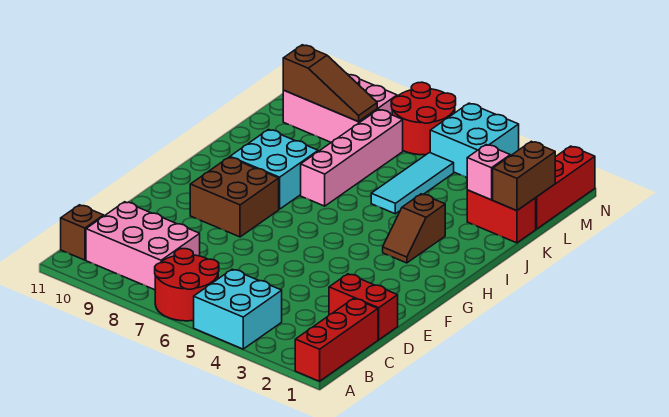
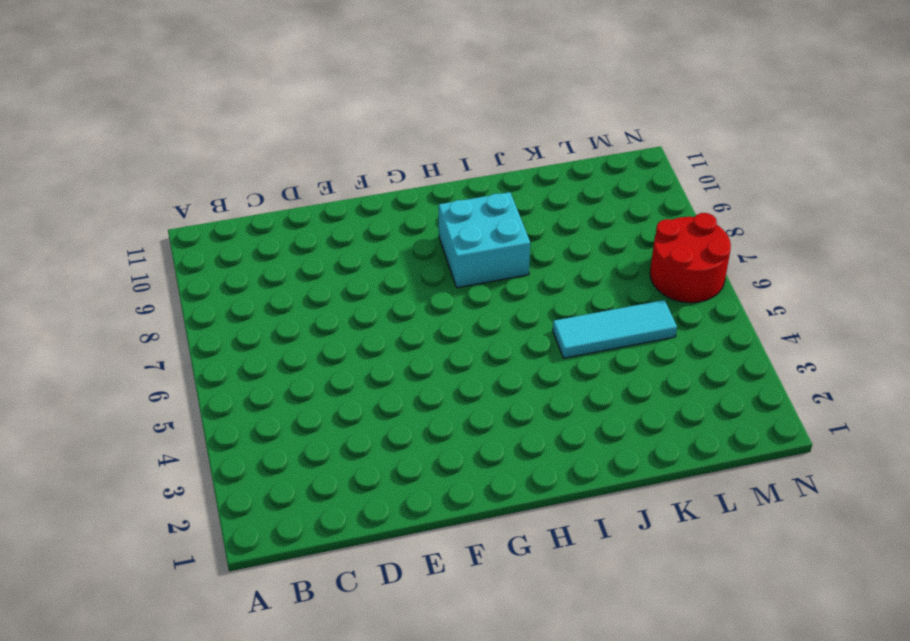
none -> red 1x3 brick [295,298,378,381]
none -> cyan 2x2 brick [194,269,282,349]
none -> red 2x2 round brick [155,249,219,321]

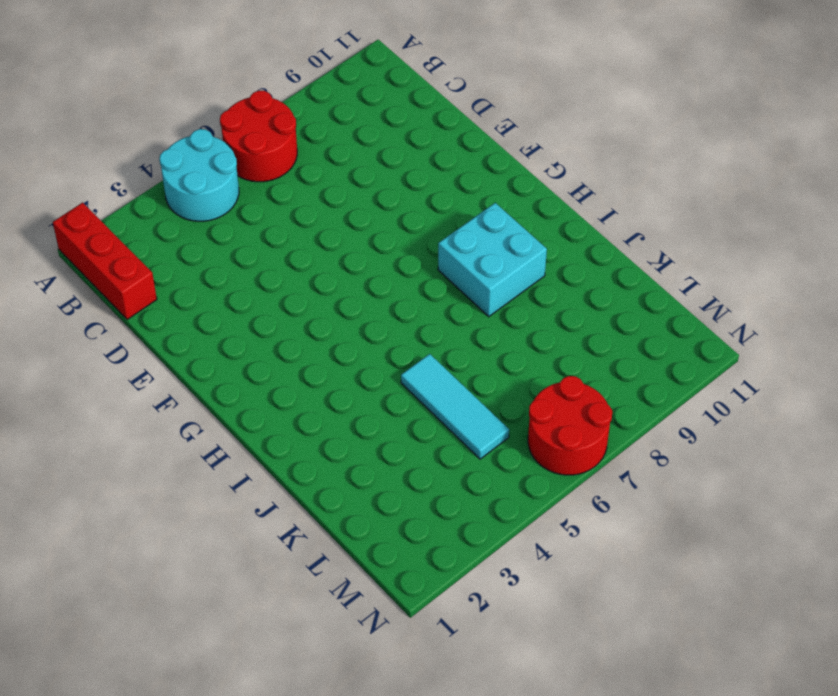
cyan 2x2 round brick [159,129,239,221] -> cyan 2x2 brick [194,269,282,349]
none -> pink 2x3 brick [86,202,200,290]
none -> brown 1x1 brick [61,205,104,260]
none -> red 1x2 brick [329,274,398,340]

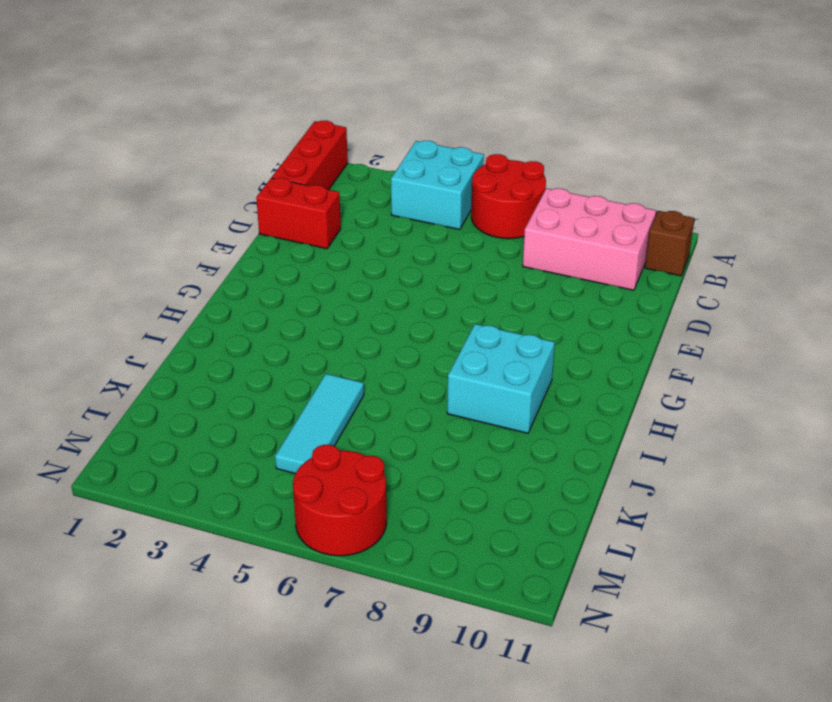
none -> brown 2x2 brick [190,157,279,237]
none -> brown 1x2 slope [383,194,445,263]
none -> pink 1x4 brick [301,109,403,206]

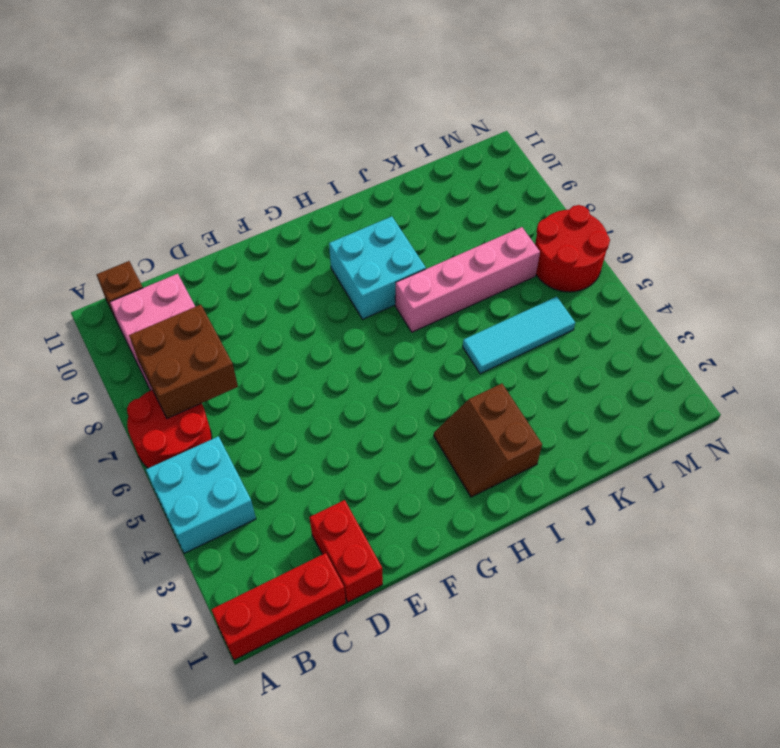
brown 2x2 brick [129,305,238,418] -> brown 2x2 brick moved to [190,157,279,237]
brown 2x2 slope [434,384,542,497] -> brown 1x2 slope [383,194,445,263]
none -> red 1x2 brick [467,190,536,243]
none -> red 1x3 brick [536,146,595,229]
none -> pink 2x3 brick [283,74,397,142]

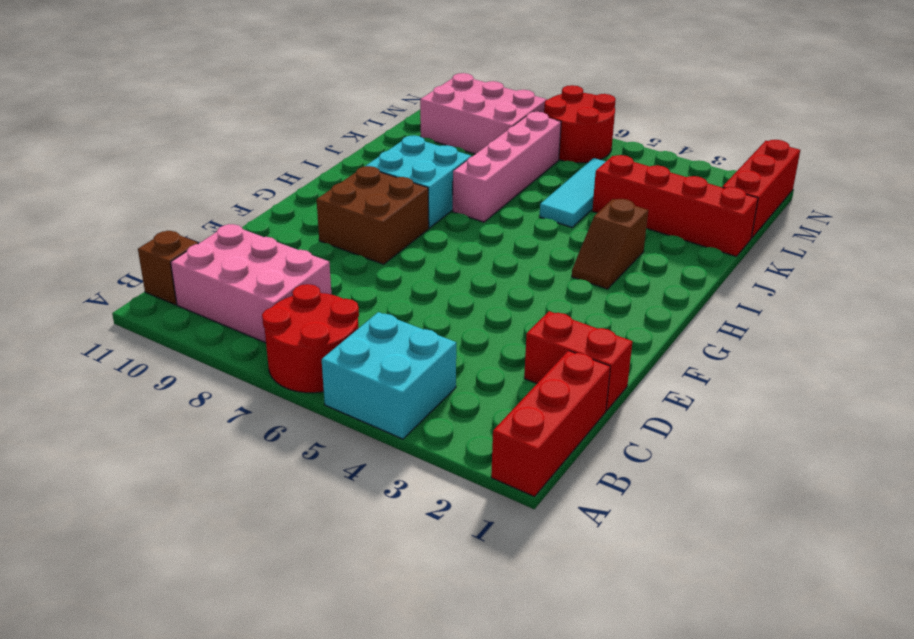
red 1x4 brick [592,155,758,257] -> red 1x2 brick [467,190,536,243]
none -> cyan 2x2 brick [430,103,519,177]
none -> brown 1x2 brick [493,141,555,211]
none -> pink 1x1 brick [467,145,510,200]

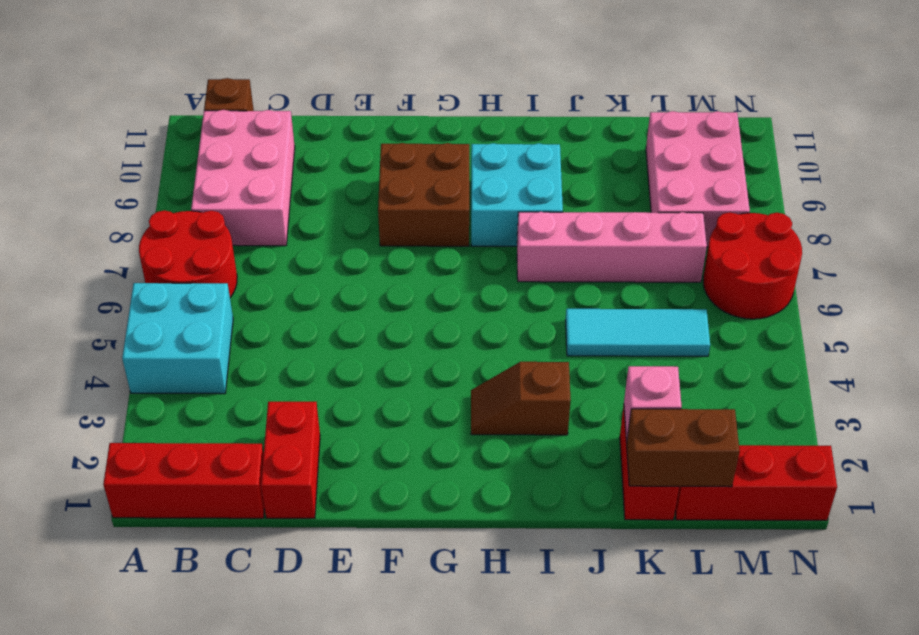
none -> cyan 2x2 brick [430,103,519,177]
none -> brown 1x3 slope [283,45,377,122]

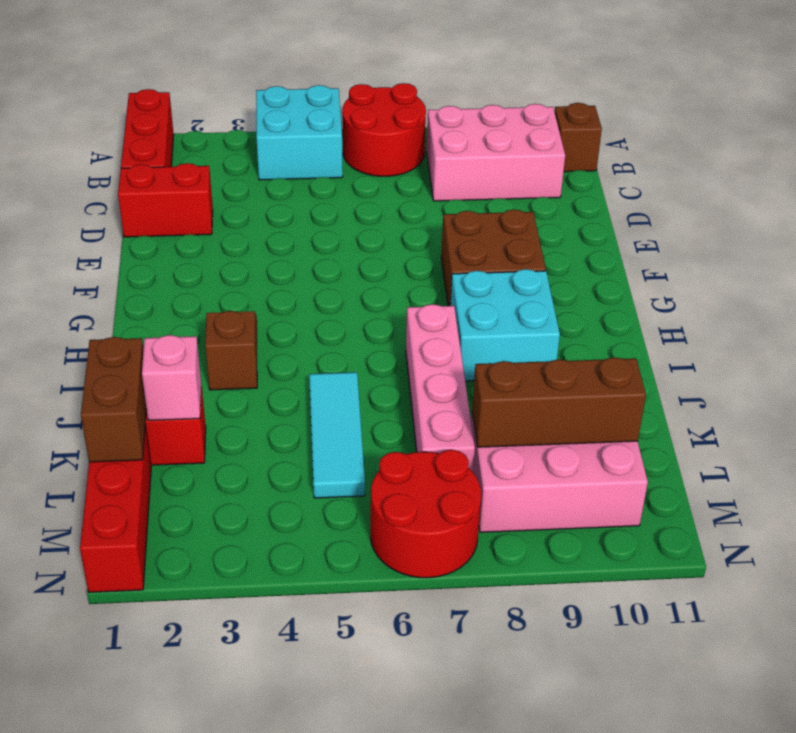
brown 1x3 brick [472,357,646,447] -> brown 1x3 slope [283,45,377,122]
none -> cyan 2x2 brick [430,103,519,177]

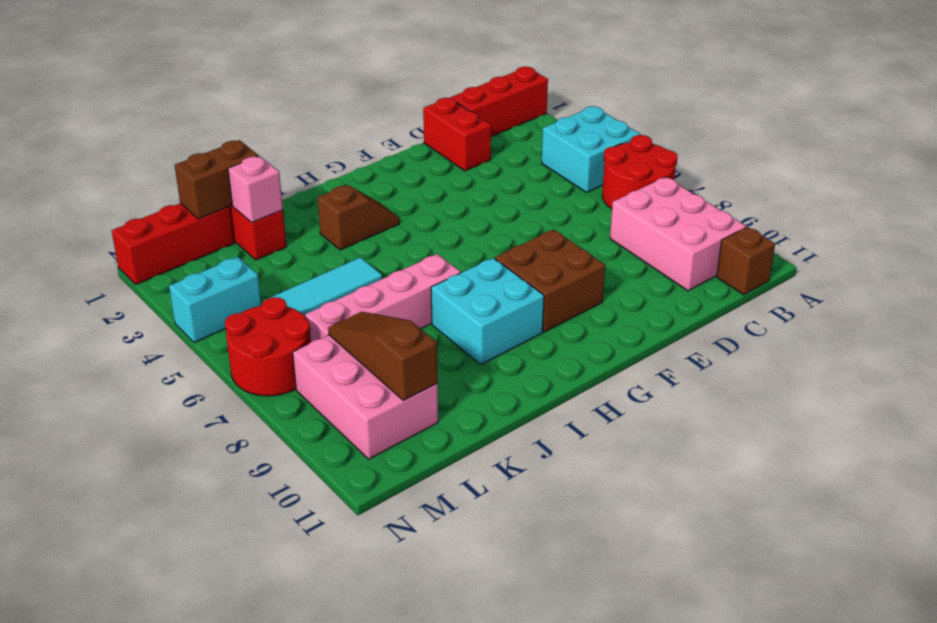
cyan 1x2 brick [169,257,261,343] -> cyan 2x2 brick [430,103,519,177]

